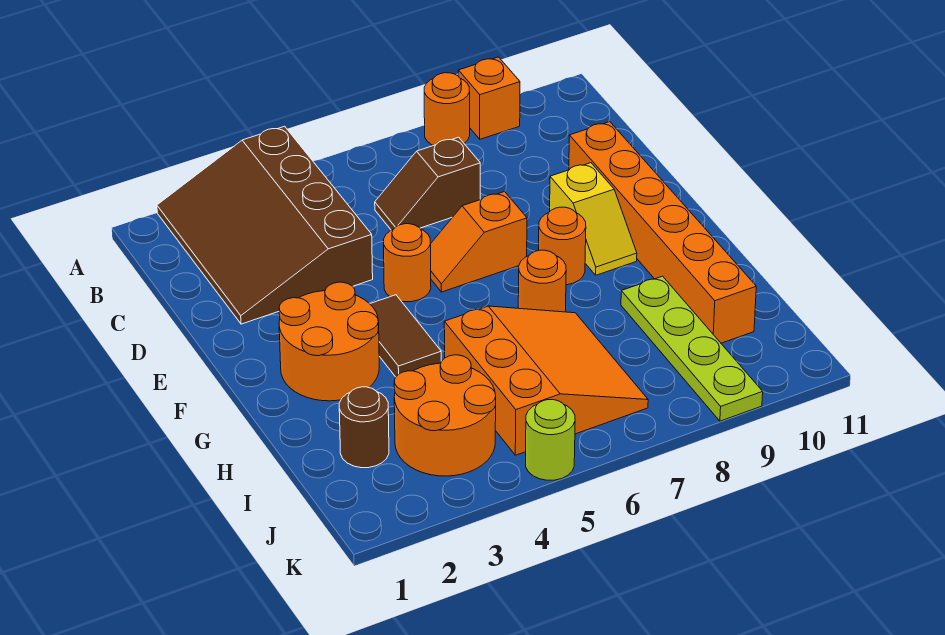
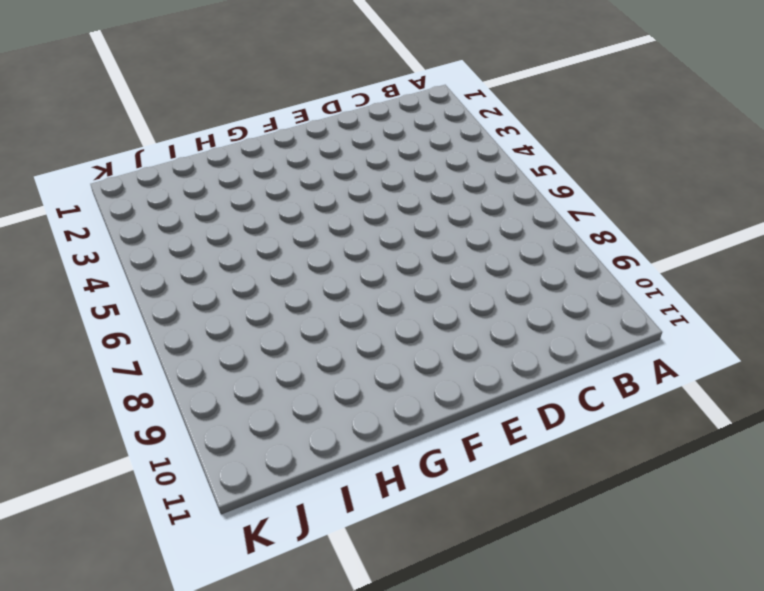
none -> brown 3x4 slope [157,126,373,324]
none -> orange 1x1 round brick [424,73,470,146]
none -> orange 1x1 brick [458,57,520,139]

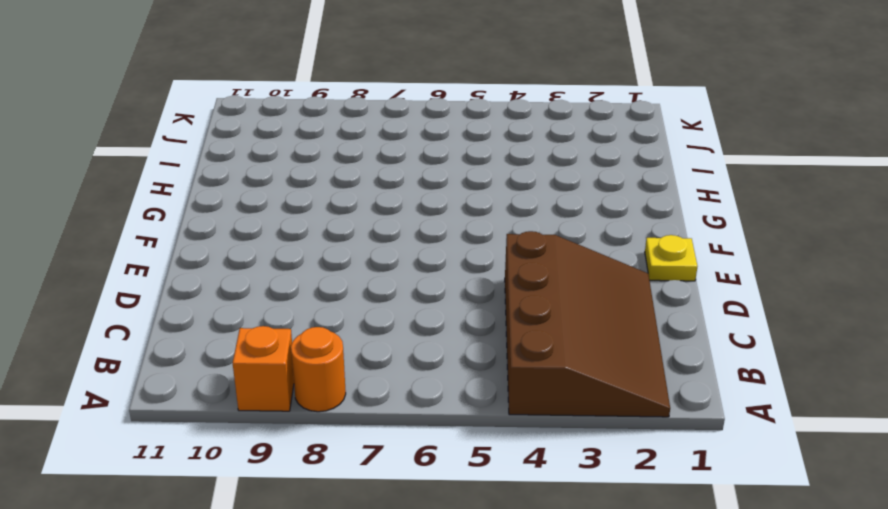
yellow 1x1 plate [645,235,697,281] -> none
none -> brown 1x2 slope [375,137,480,230]
none -> orange 1x6 brick [569,122,756,343]
none -> orange 1x1 round brick [384,224,431,302]

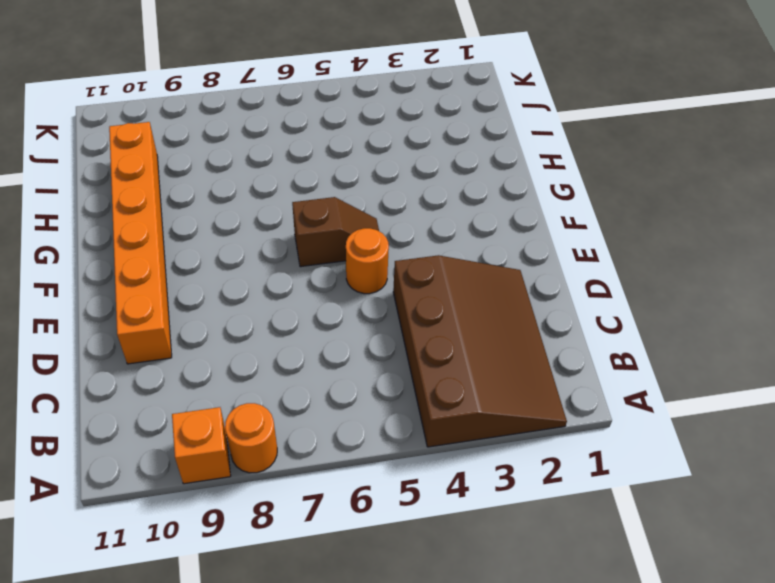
brown 1x2 slope [292,197,379,267] -> brown 1x2 slope moved to [375,137,480,230]
none -> orange 1x2 slope [431,192,527,292]
none -> yellow 1x2 slope [550,163,637,275]
none -> orange 2x2 round brick [279,282,379,401]

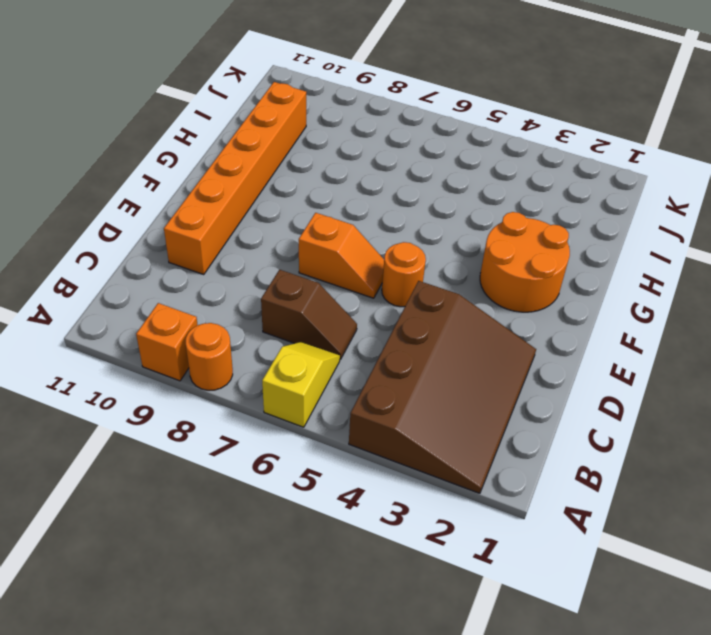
yellow 1x2 slope [262,342,340,427] -> yellow 1x2 slope moved to [550,163,637,275]
none -> brown 1x2 tile [370,295,441,377]
none -> orange 1x1 round brick [539,207,586,285]
none -> orange 1x1 round brick [518,250,566,312]

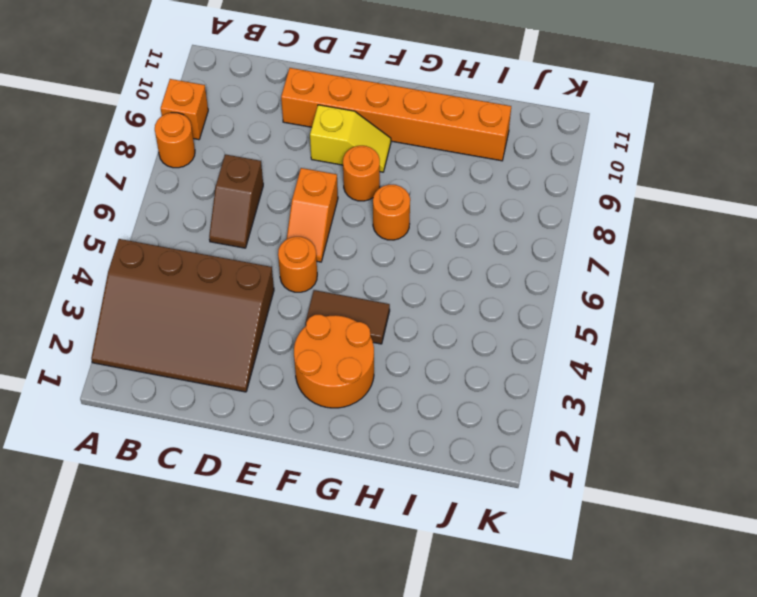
none -> orange 3x3 slope [444,306,648,455]
none -> lime 1x4 plate [621,276,763,421]
none -> brown 1x1 round brick [339,387,389,468]

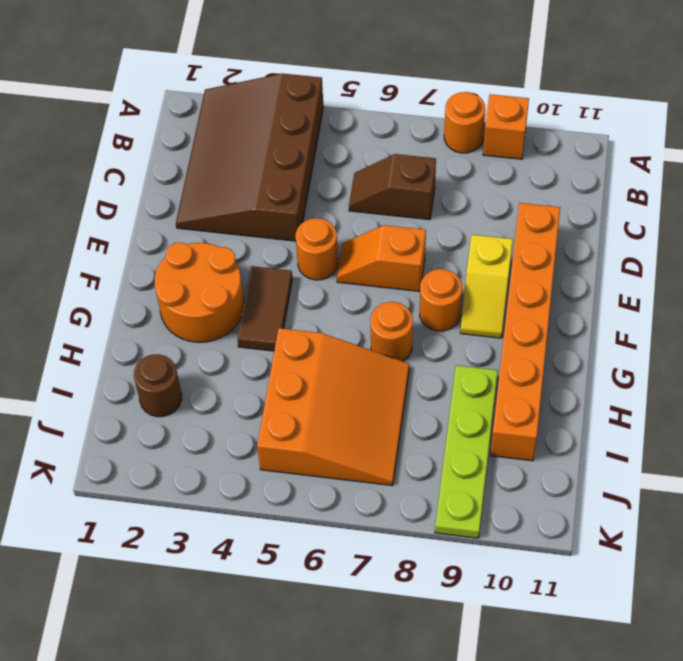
none -> orange 2x2 round brick [394,355,496,476]
none -> lime 1x1 round brick [526,400,575,480]

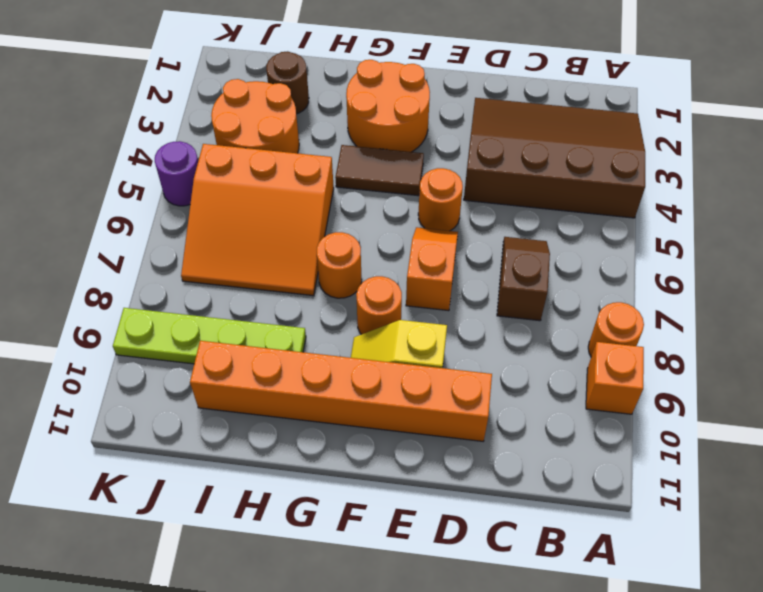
purple 1x1 round brick [155,141,198,206] -> lime 1x1 round brick [526,400,575,480]

